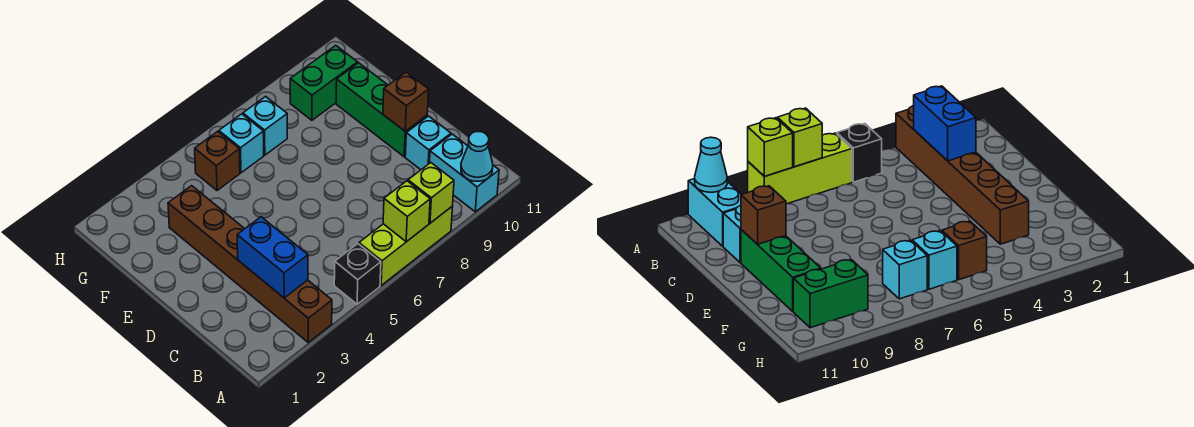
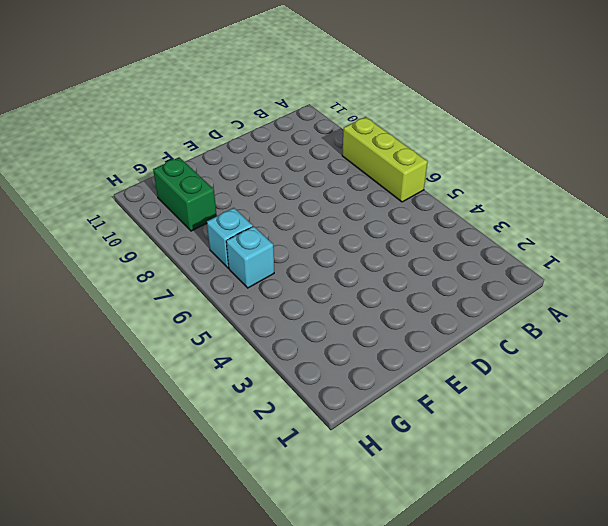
none -> brown 1x6 brick [168,186,332,342]
none -> black 1x1 brick [334,244,381,304]
none -> cyan 1x2 brick [430,134,499,212]

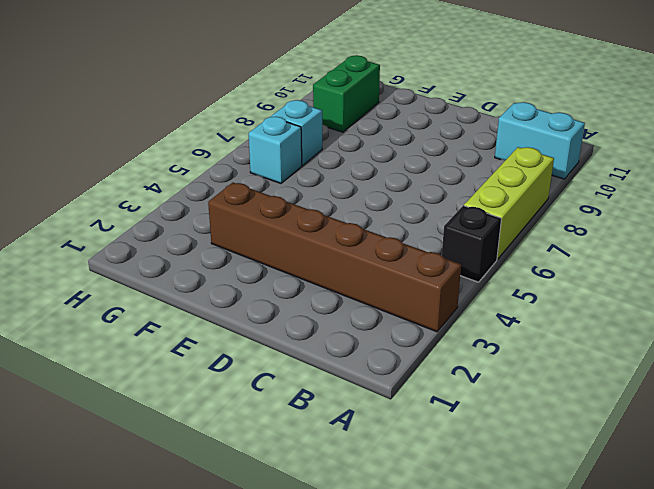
none -> cyan 1x1 brick [405,116,451,170]
none -> green 1x3 brick [336,63,427,157]
none -> brown 1x1 brick [195,131,240,190]

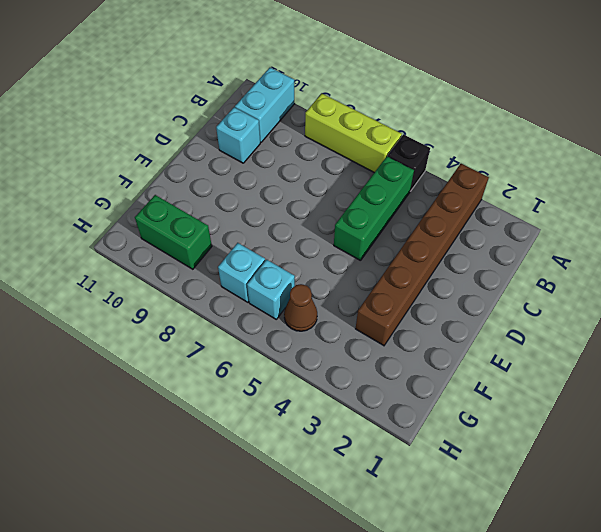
green 1x3 brick [334,156,414,261] -> green 1x3 brick moved to [336,63,427,157]
brown 1x1 cone [284,284,317,331] -> brown 1x1 brick [195,131,240,190]
none -> lime 1x1 brick [383,181,430,242]
none -> lime 1x1 brick [408,163,454,223]
none -> cyan 1x1 cone [461,132,493,181]

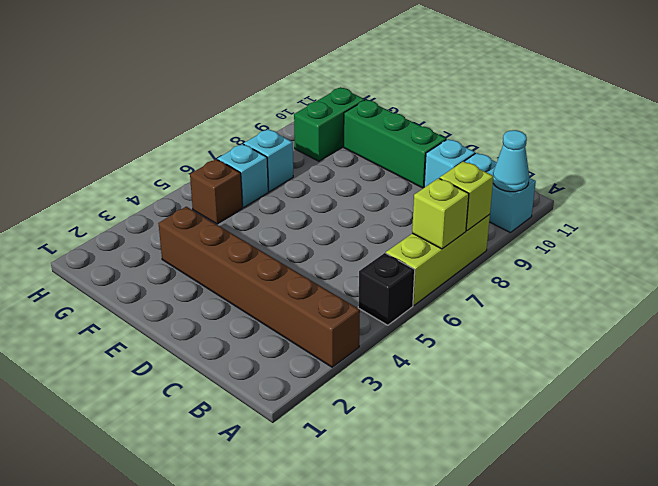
none -> blue 1x2 brick [237,217,308,298]
none -> brown 1x1 brick [383,72,429,131]

